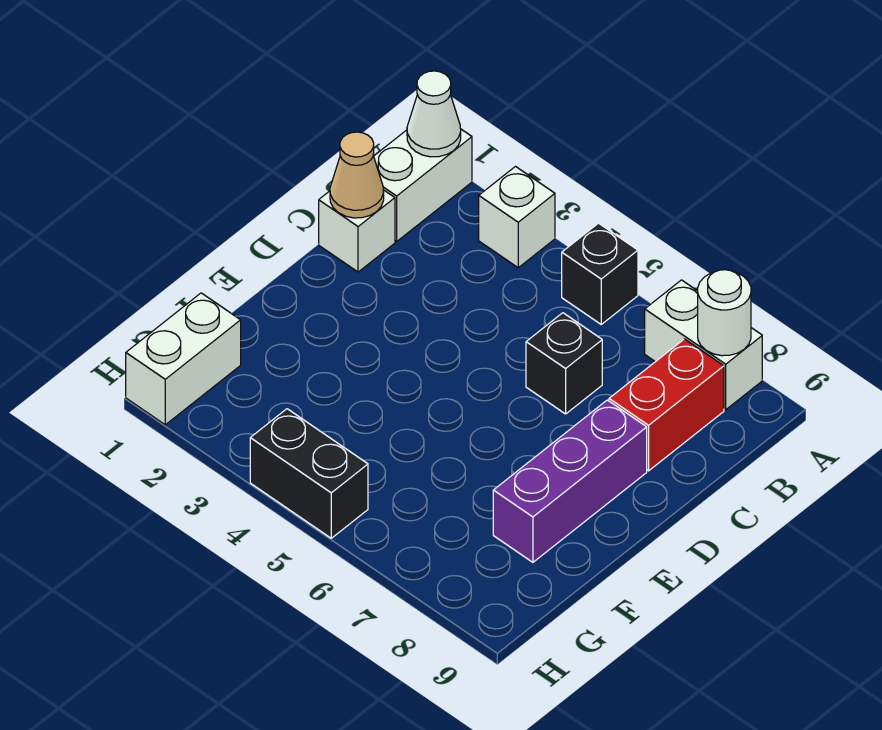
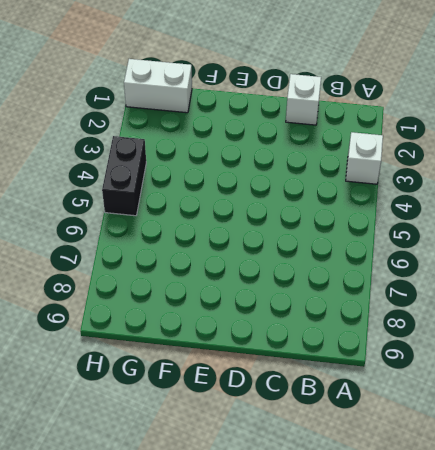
none -> white 1x2 brick [374,129,472,241]
none -> black 1x1 brick [562,223,638,324]
none -> white 1x2 brick [645,280,762,410]

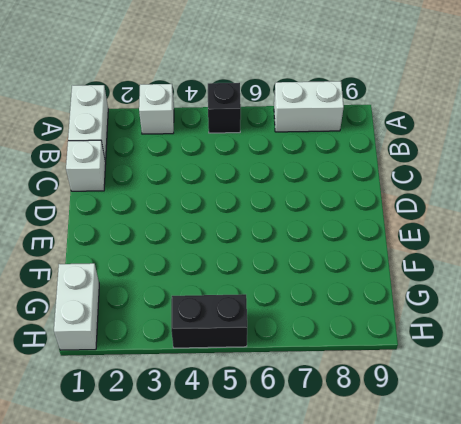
none -> red 1x2 brick [609,339,724,471]
none -> black 1x1 brick [526,313,602,414]
none -> purple 1x3 brick [493,400,647,562]

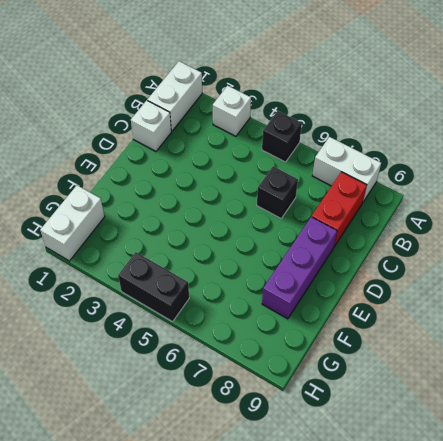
none -> white 1x1 cone [407,71,461,157]
none -> white 1x1 round brick [698,270,751,356]
none -> tan 1x1 cone [330,132,384,218]

